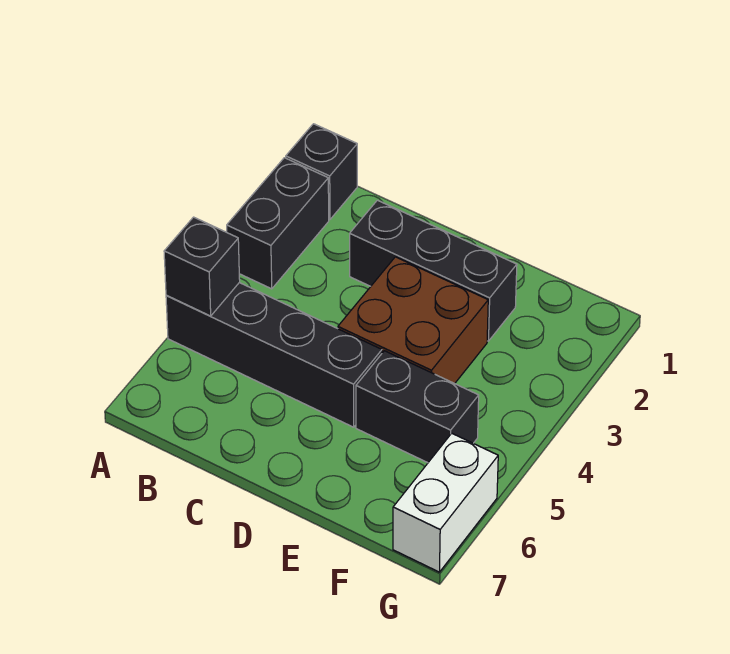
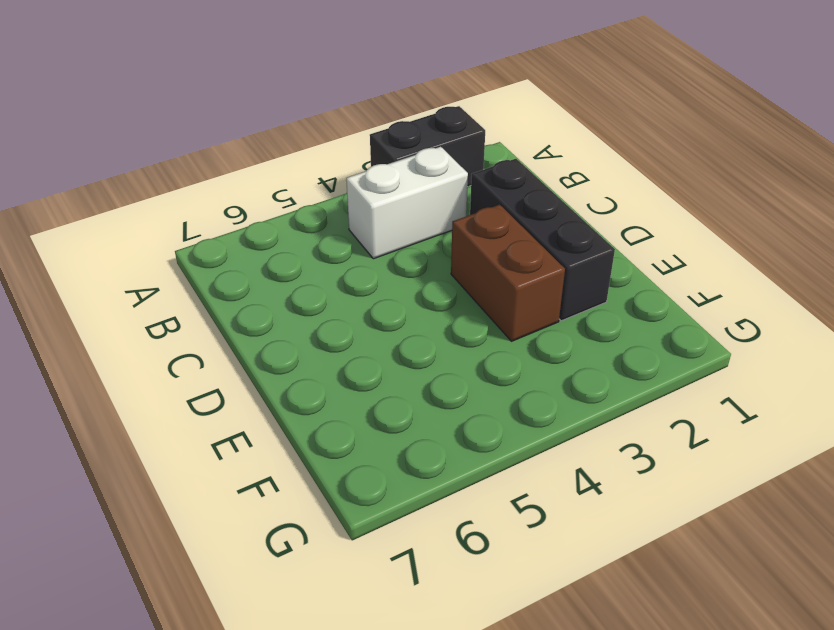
white 1x2 brick [346,147,468,259] -> white 1x2 brick moved to [393,433,498,572]
brown 1x2 brick [451,205,565,341] -> brown 2x2 brick [338,257,488,384]
none -> black 1x1 brick [286,124,357,219]
none -> black 1x4 brick [166,283,382,427]

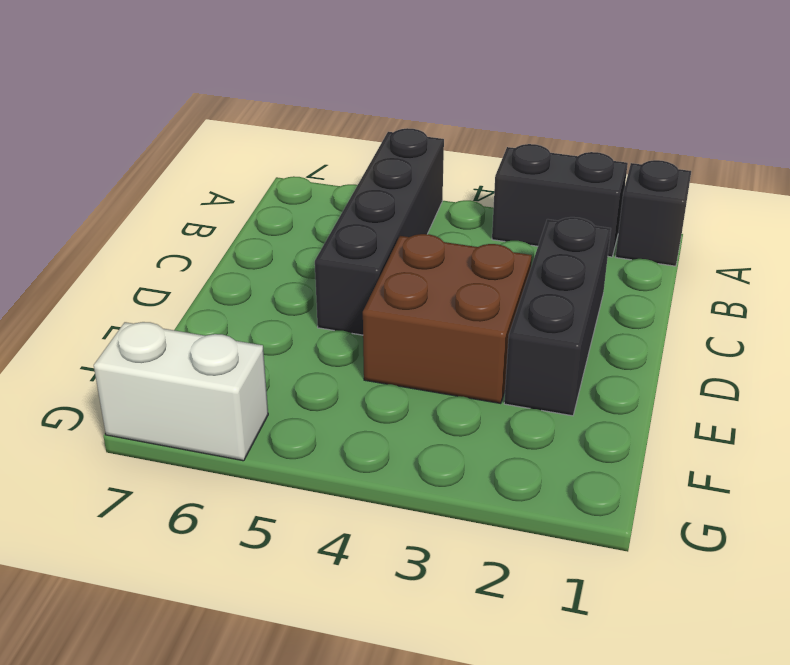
none -> black 1x2 brick [356,351,479,463]
none -> black 1x1 brick [164,217,240,316]

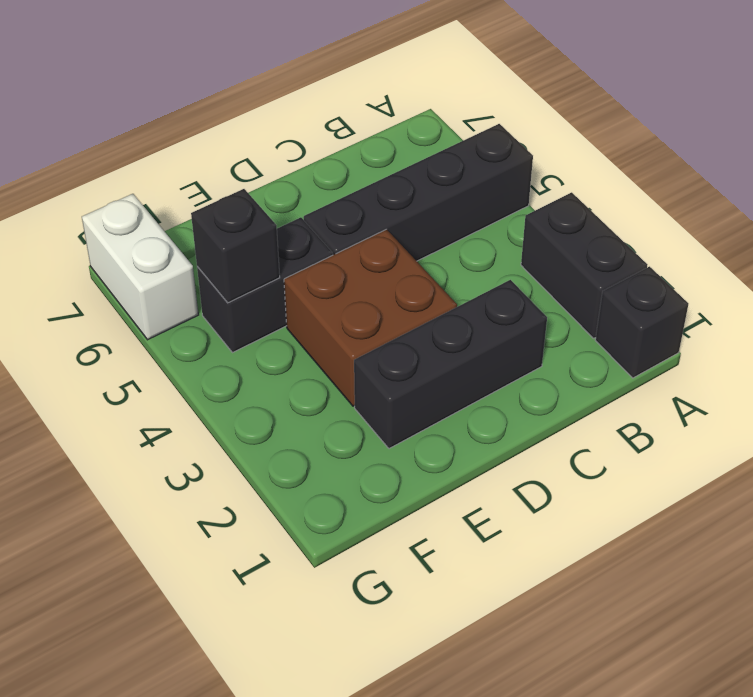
black 1x1 brick [191,189,280,303] -> black 1x1 brick moved to [164,217,240,316]

